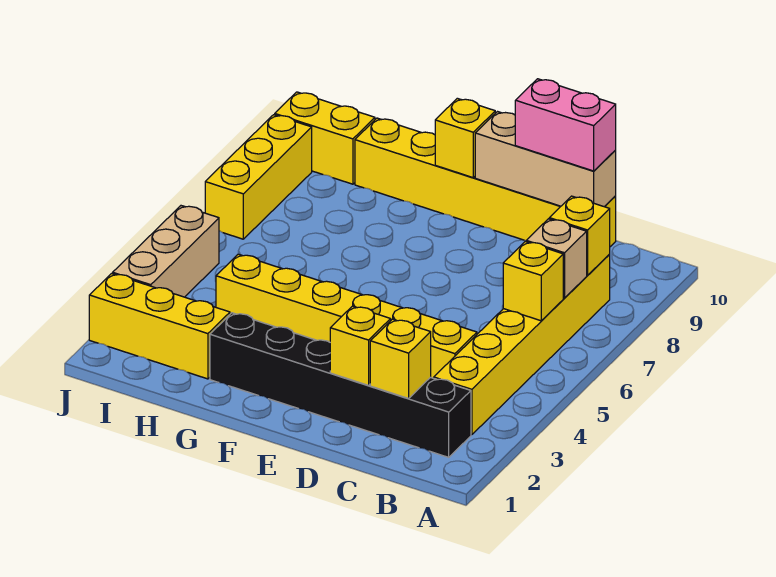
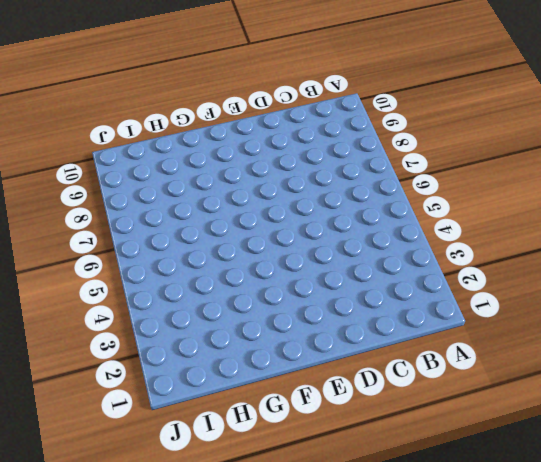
none -> black 1x6 brick [210,313,471,457]
none -> yellow 1x6 brick [434,255,610,435]
none -> yellow 1x6 brick [216,254,477,378]

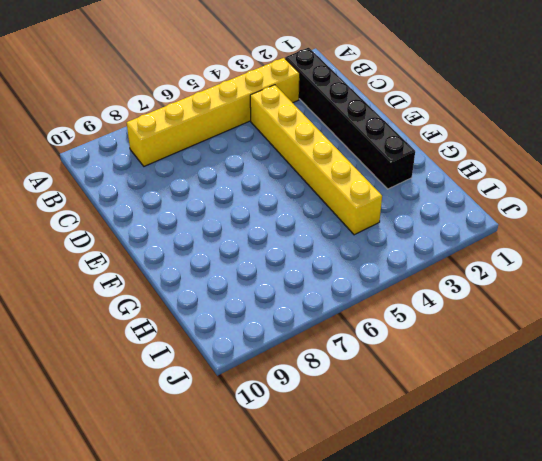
none -> yellow 1x6 brick [355,118,616,247]
none -> yellow 1x3 brick [89,274,230,379]
none -> yellow 1x2 brick [275,92,375,184]

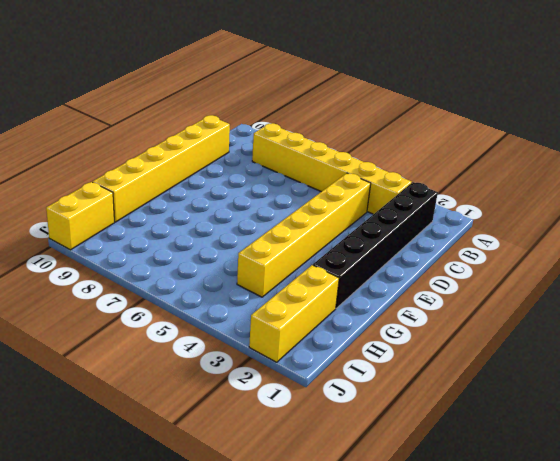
none -> tan 1x3 brick [113,206,219,297]
none -> yellow 1x3 brick [205,115,312,239]
none -> yellow 1x1 brick [503,242,563,321]

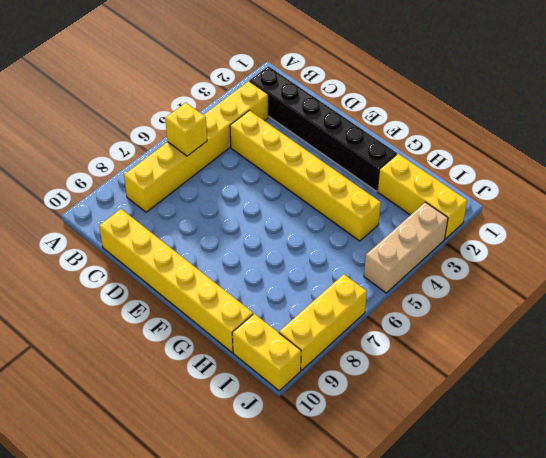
none -> tan 1x1 brick [526,219,587,298]
none -> yellow 1x1 brick [549,196,610,275]
none -> yellow 1x1 brick [370,319,431,398]

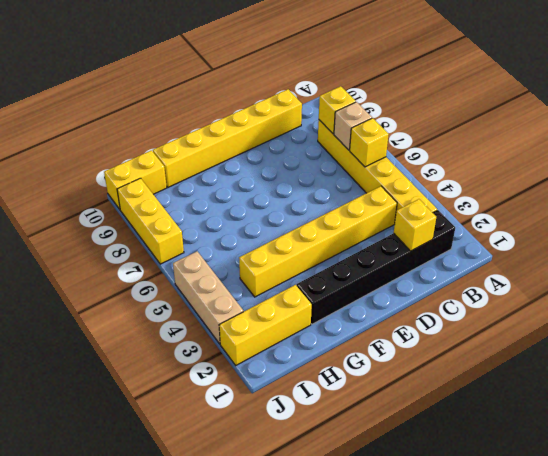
none -> tan 1x3 brick [475,112,616,207]
none -> yellow 1x1 brick [330,306,391,385]
none -> yellow 1x1 brick [435,98,495,177]

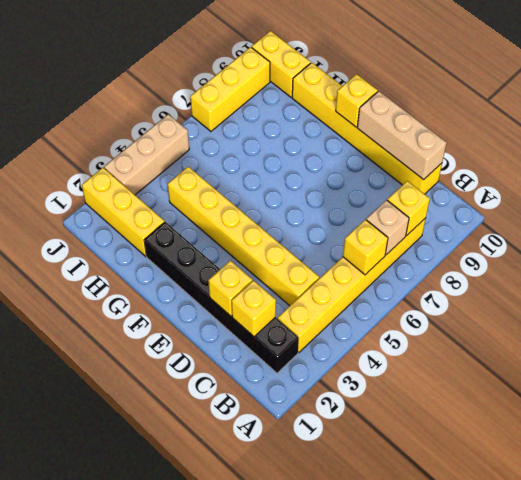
none -> pink 1x2 brick [515,79,616,171]

